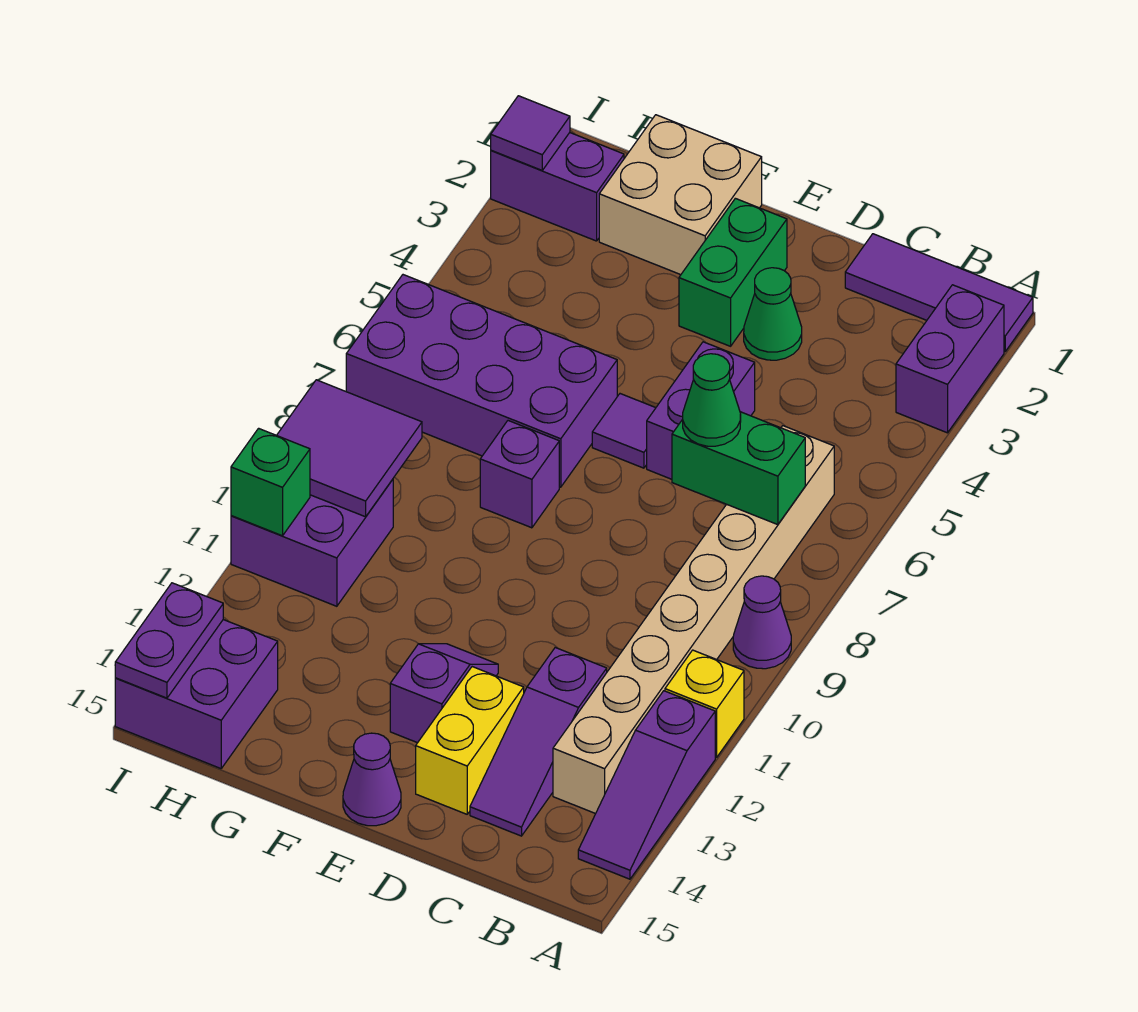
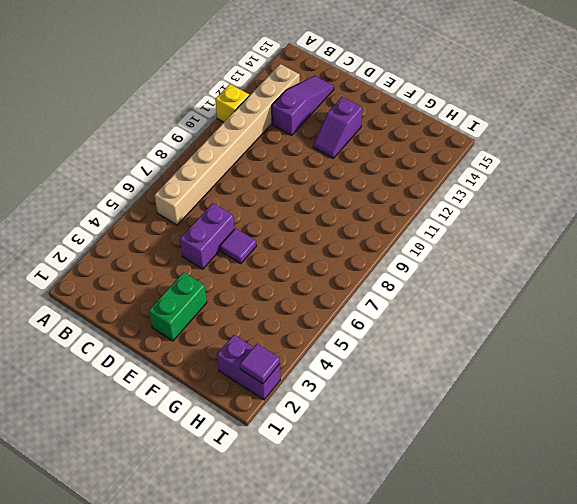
none -> purple 1x3 tile [845,234,1033,351]
none -> purple 1x2 brick [896,285,1004,433]
none -> purple 1x1 cone [733,576,791,669]

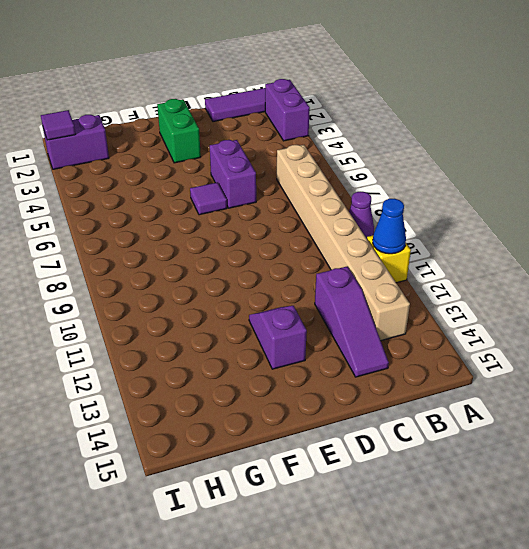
blue 1x1 cone [373,199,406,254] -> none
none -> purple 1x3 slope [578,691,715,879]
none -> green 1x1 cone [744,268,802,360]
none -> yellow 1x2 brick [416,667,524,814]

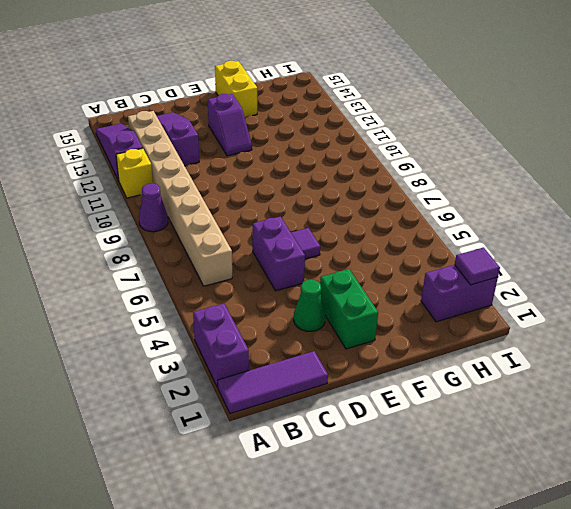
yellow 1x2 brick [215,61,257,117] -> yellow 1x2 brick moved to [416,667,524,814]
none -> purple 1x1 cone [343,733,401,826]
none -> tan 2x2 brick [599,115,762,275]
none -> purple 2x4 brick [346,275,617,487]

